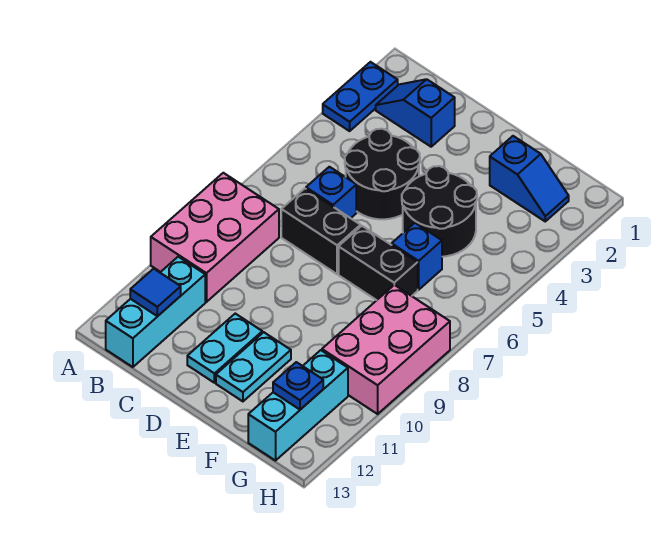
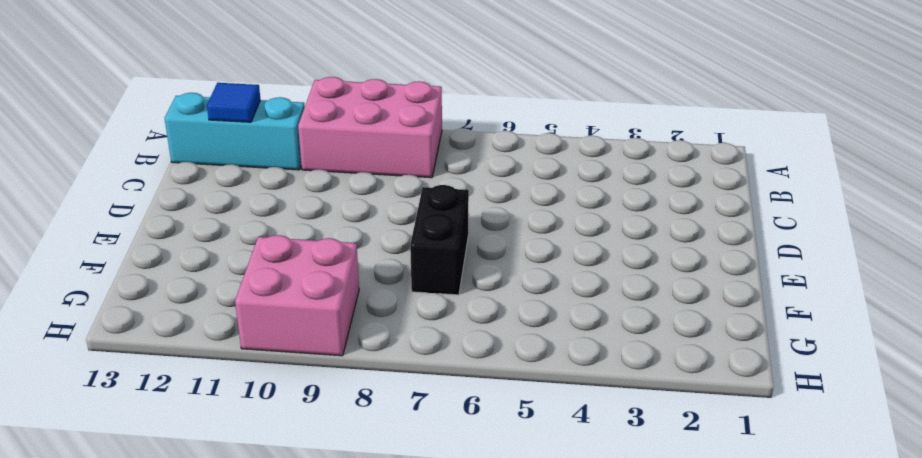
pink 2x2 brick [235,235,359,356] -> pink 2x3 brick [322,285,450,414]
none -> blue 1x2 plate [323,62,398,131]
none -> blue 1x2 slope [376,79,455,147]
none -> black 2x2 round brick [345,129,420,219]

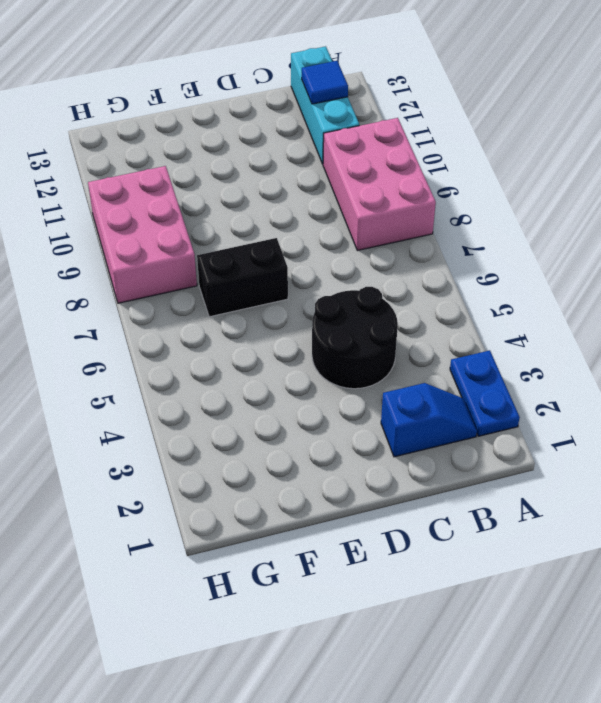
none -> blue 1x1 brick [306,167,356,218]
none -> black 1x2 brick [281,189,360,274]
none -> cyan 1x2 plate [187,314,262,383]

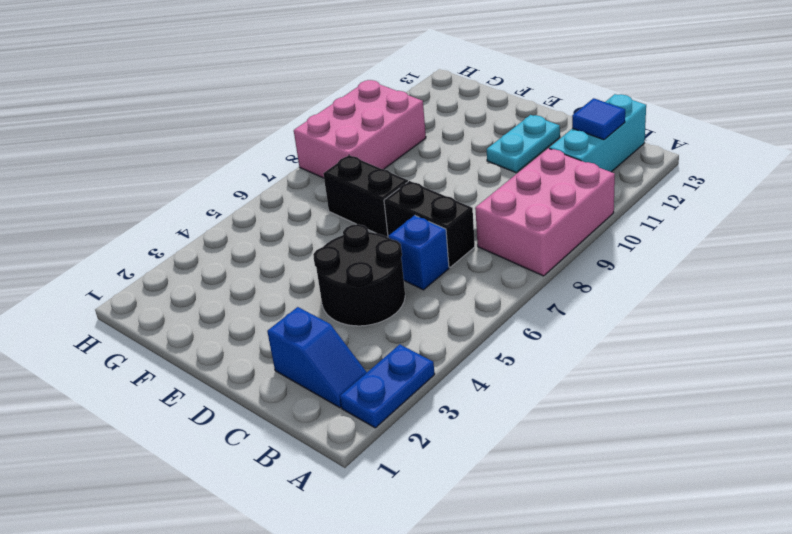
none -> black 2x2 round brick [402,166,477,257]
none -> cyan 1x2 plate [216,332,291,401]
none -> blue 1x2 slope [490,136,569,221]

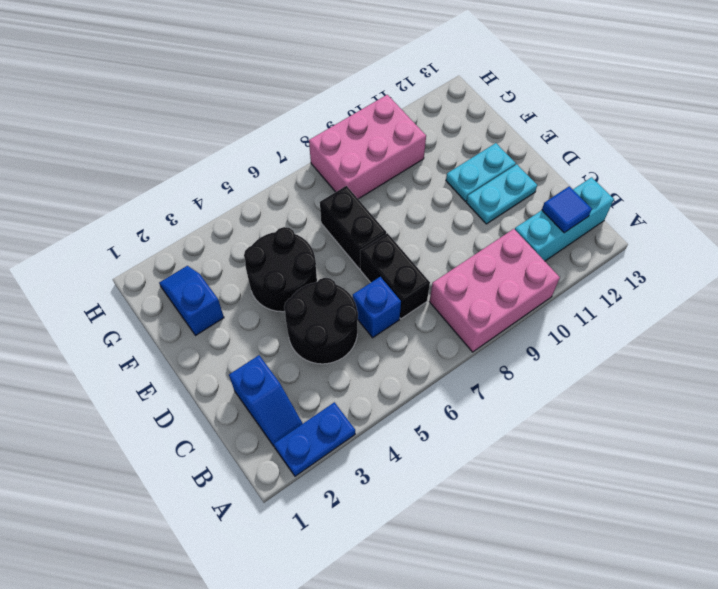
none -> blue 1x1 brick [392,223,442,290]
none -> cyan 1x3 brick [248,350,348,461]
none -> blue 1x1 plate [273,362,323,410]

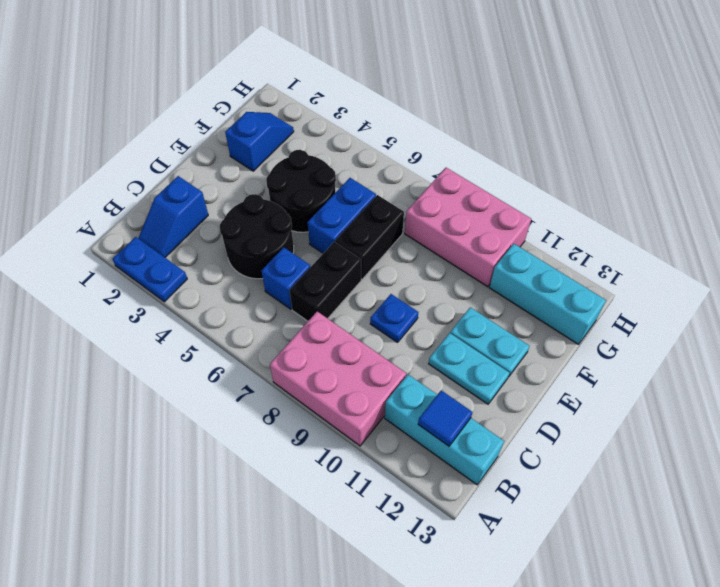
blue 1x1 plate [370,294,418,342] -> blue 1x1 plate moved to [273,362,323,410]
blue 1x2 brick [308,178,376,253] -> blue 1x1 brick [392,223,442,290]

